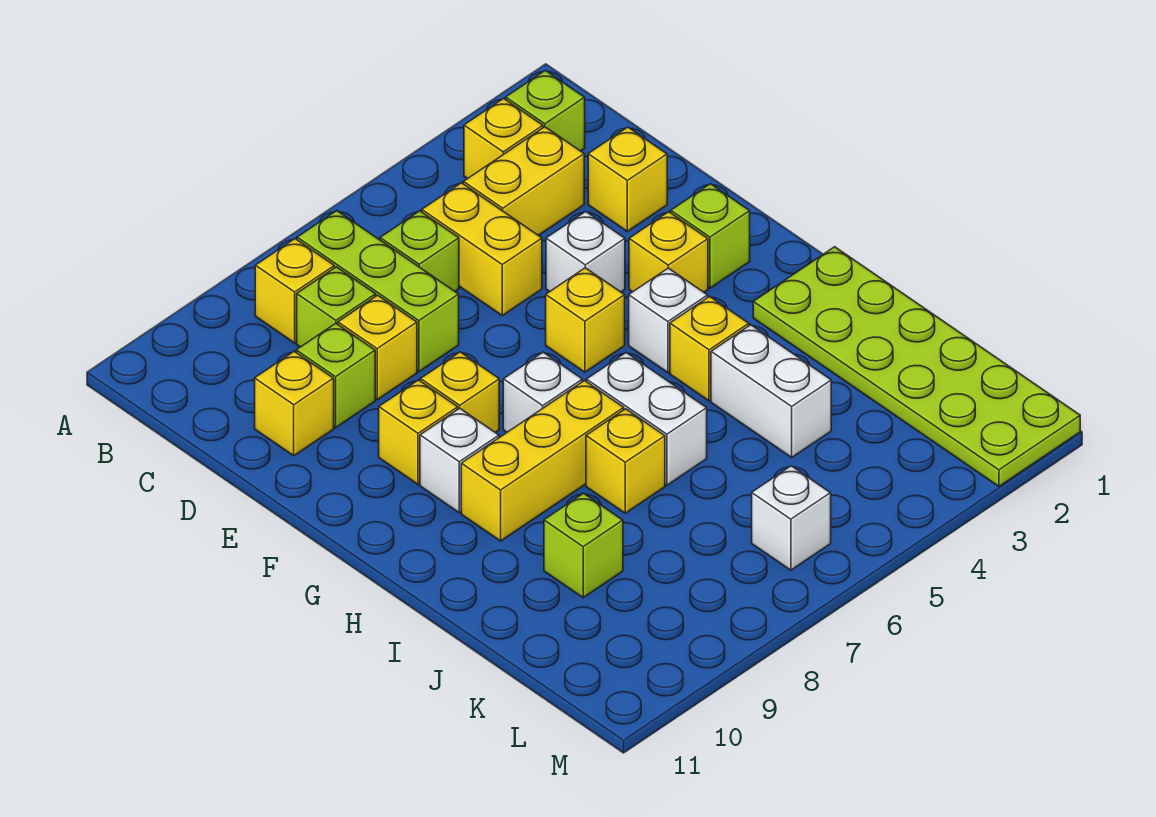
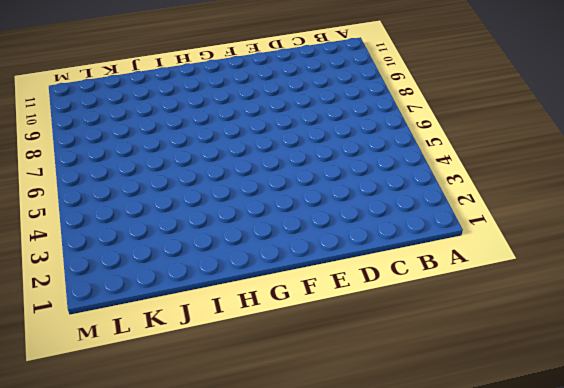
none -> lime 1x1 brick [506,70,585,151]
none -> yellow 1x1 brick [464,98,543,179]
none -> lime 1x3 brick [297,211,459,372]

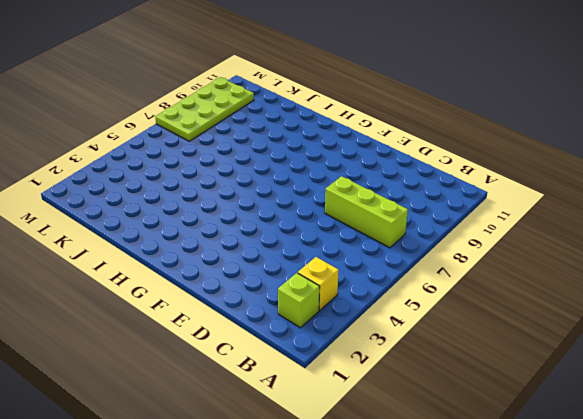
lime 2x4 plate [155,77,254,141] -> none
none -> yellow 1x1 brick [255,239,334,343]
none -> yellow 1x2 brick [463,127,584,235]
none -> yellow 1x2 brick [422,183,542,316]

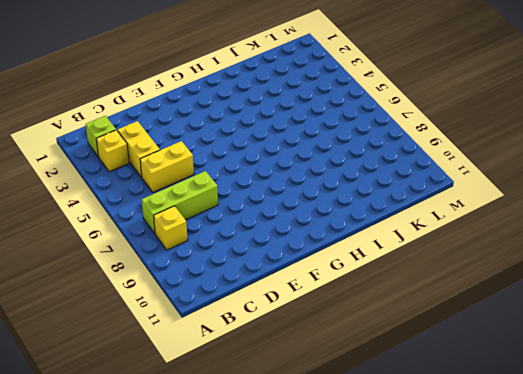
none -> lime 1x1 brick [380,211,459,291]
none -> lime 1x1 brick [297,267,376,347]
none -> yellow 1x1 brick [588,127,667,232]

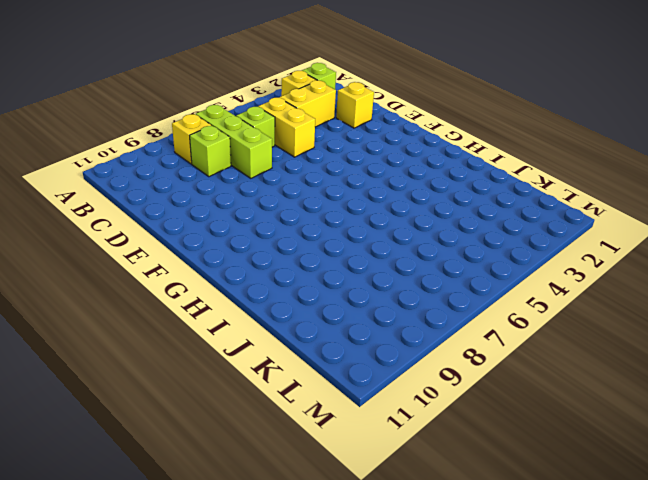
none -> yellow 1x1 brick [338,295,417,400]
none -> lime 1x1 brick [296,323,375,428]
none -> yellow 1x1 brick [255,351,334,456]

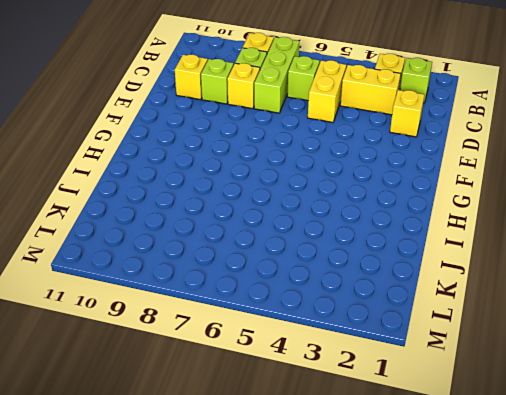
none -> white 1x1 brick [546,212,625,292]
none -> lime 1x1 brick [671,184,750,288]
none -> yellow 1x1 brick [629,212,708,292]

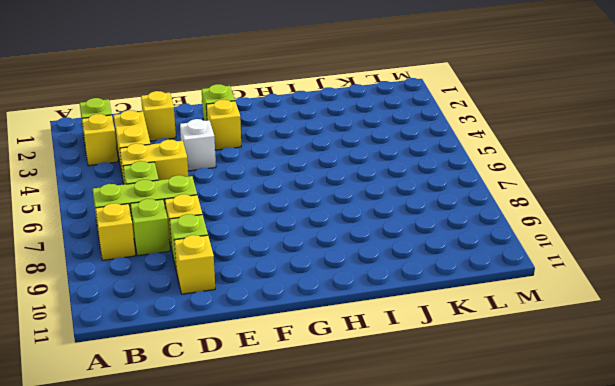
none -> yellow 1x1 brick [546,268,625,372]
none -> yellow 1x1 brick [420,352,499,433]
none -> yellow 1x1 brick [379,380,458,484]

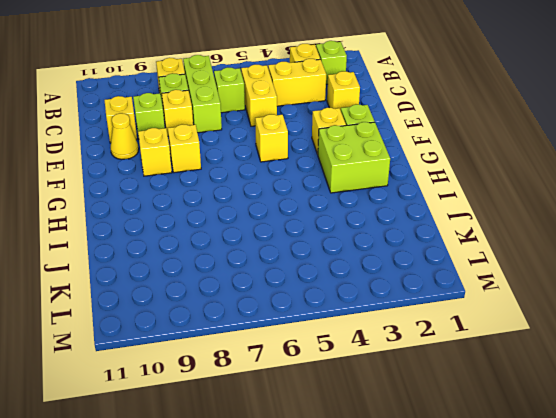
yellow 1x1 cone [110,113,139,159] -> none
lime 2x2 brick [318,122,390,193] -> lime 2x6 plate [753,247,1080,486]
none -> white 1x1 brick [546,212,625,292]
none -> white 1x1 brick [629,268,708,373]
none -> white 1x1 brick [503,352,582,432]

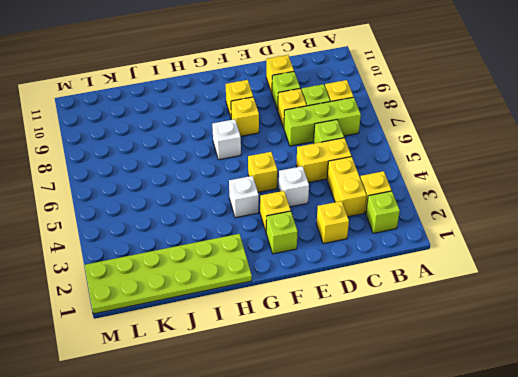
none -> white 1x1 brick [420,408,499,513]
none -> yellow 1x1 brick [670,297,749,401]
none -> white 1x2 brick [586,353,707,485]

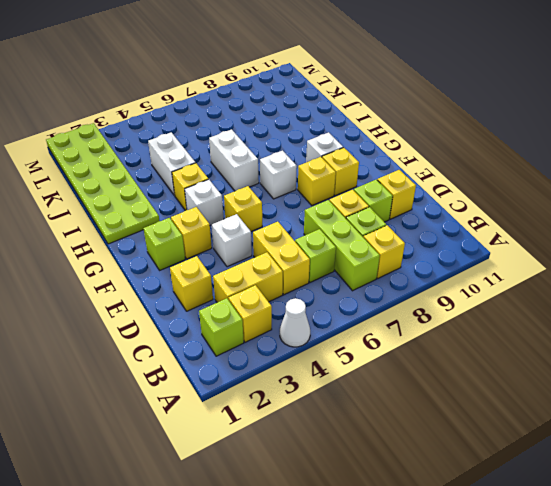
white 1x1 cone [280,298,310,347] -> none
none -> yellow 1x3 brick [461,381,624,541]
none -> yellow 1x1 brick [586,409,665,513]
none -> lime 1x1 brick [544,493,623,598]

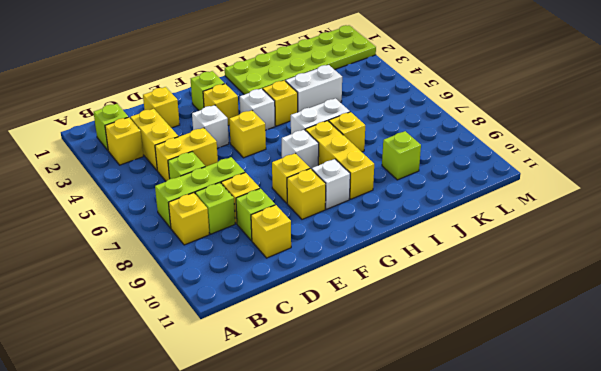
none -> white 1x1 brick [752,466,831,570]

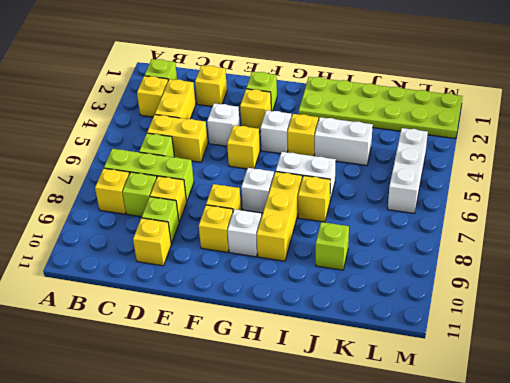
white 1x3 brick [388,128,428,213] -> white 1x1 brick [752,466,831,570]

